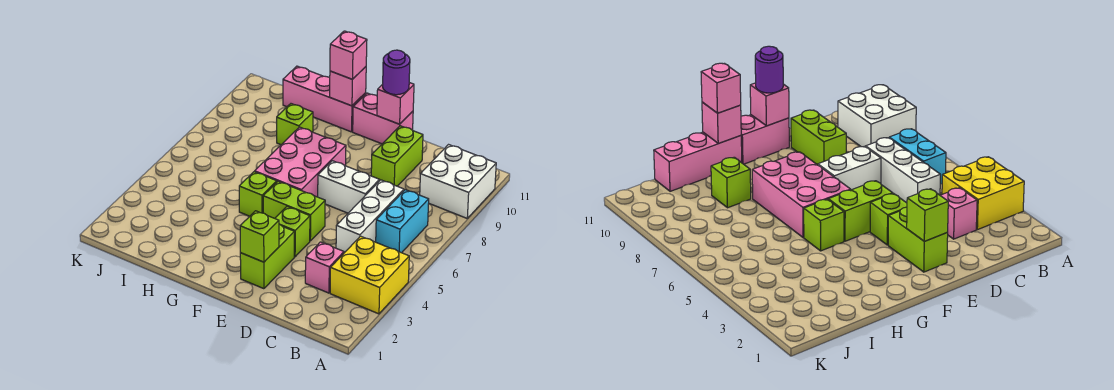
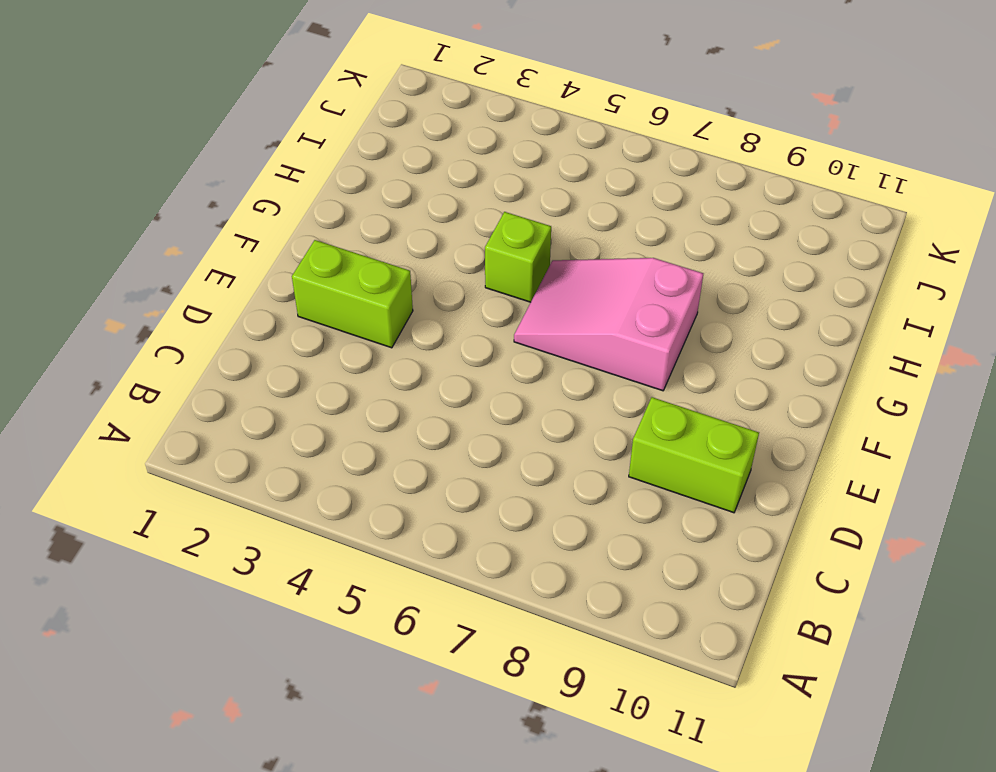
pink 2x3 slope [514,258,703,391] -> pink 2x3 brick [255,127,346,197]
none -> yellow 2x2 brick [330,236,409,314]
none -> white 2x2 brick [420,145,496,218]
none -> cyan 1x2 brick [376,190,429,253]

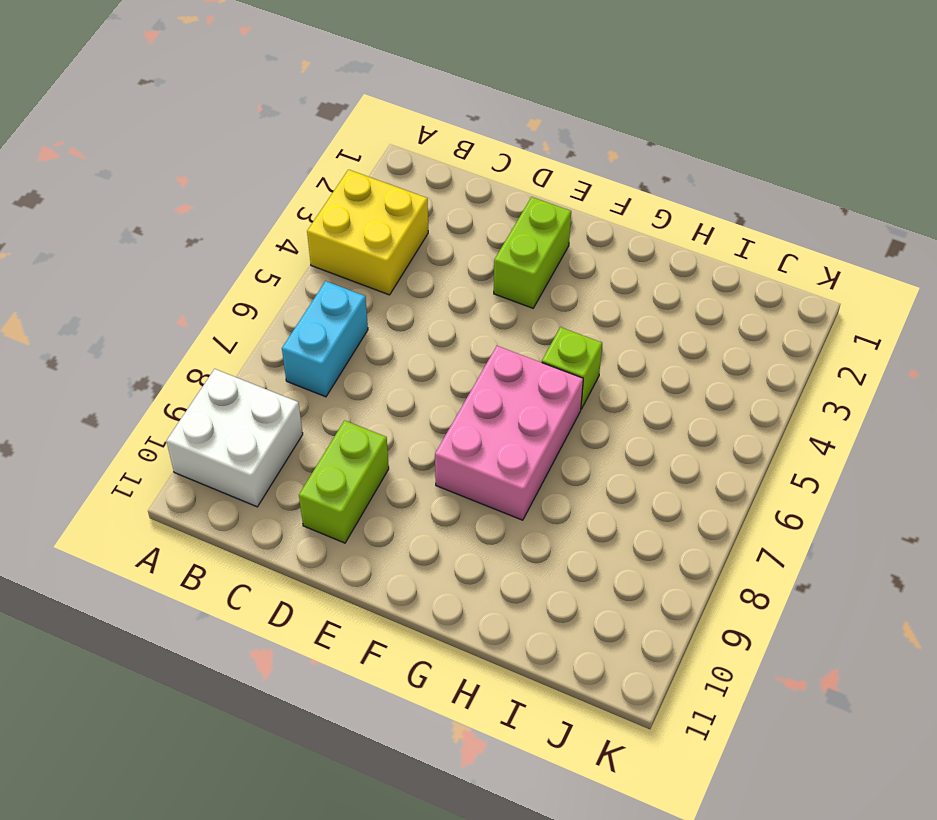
none -> pink 1x1 brick [305,242,344,293]
none -> white 1x3 brick [336,180,404,253]
none -> white 1x2 brick [318,161,379,213]

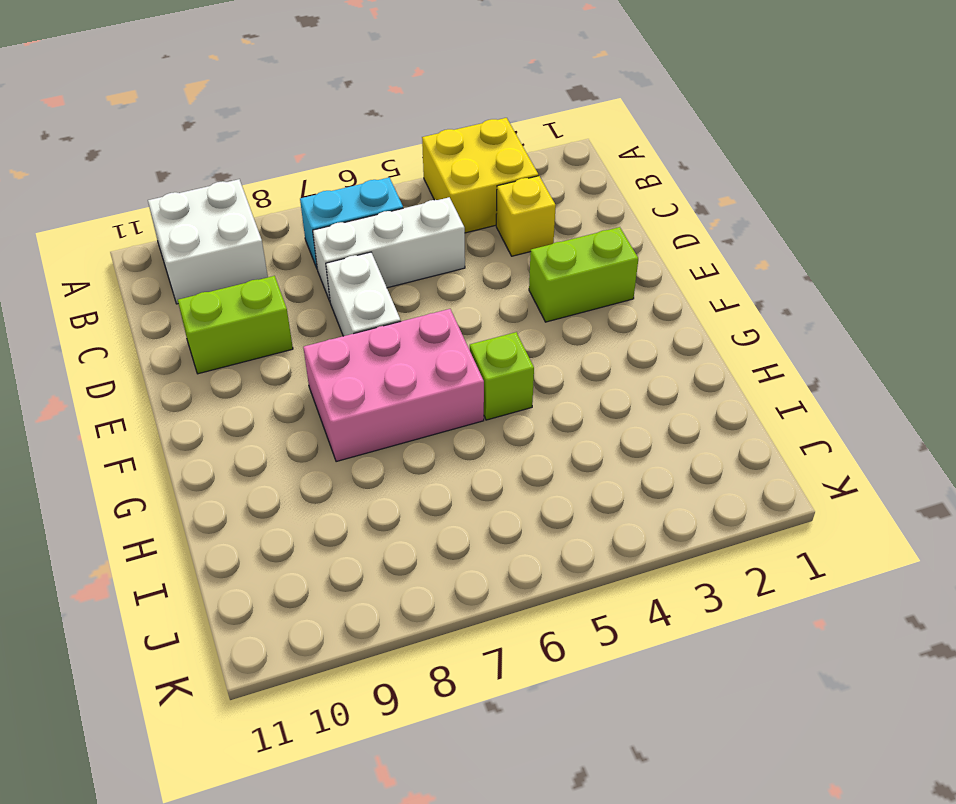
yellow 1x1 brick [496,176,556,256] -> pink 1x1 brick [305,242,344,293]
none -> lime 1x1 brick [275,207,310,257]
none -> lime 1x2 brick [263,181,325,241]
none -> pink 1x2 brick [353,93,413,144]

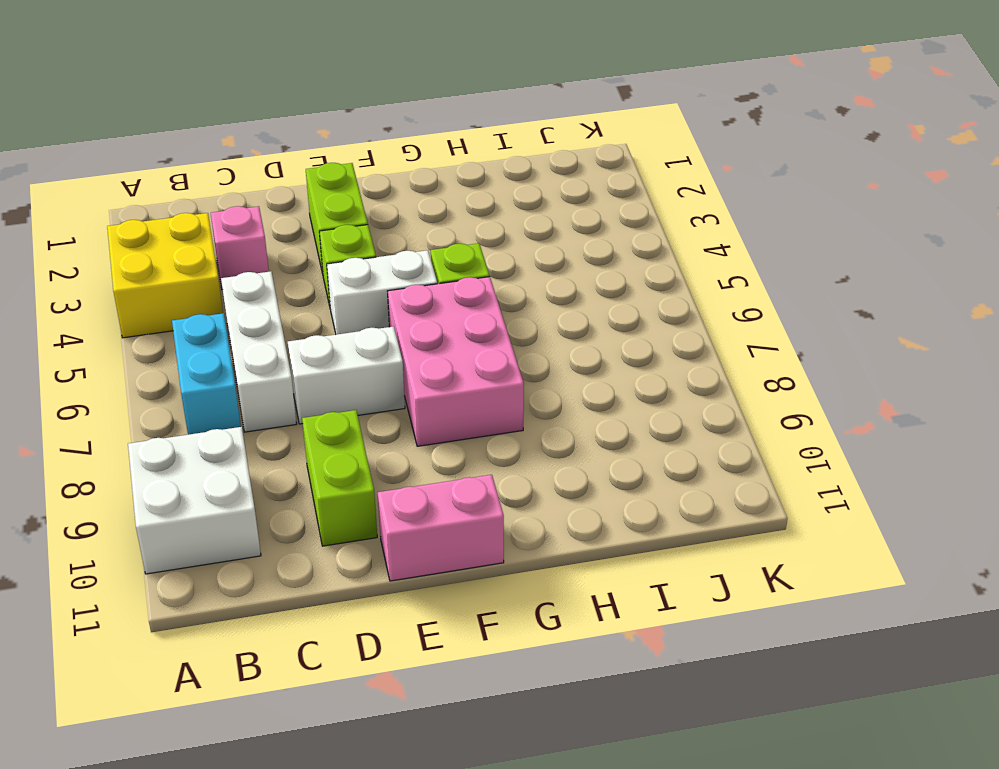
white 1x2 brick [327,250,437,334] -> lime 1x2 brick [263,181,325,241]
none -> pink 1x3 brick [283,66,366,132]
none -> lime 1x1 brick [277,104,313,145]
none -> lime 1x1 brick [240,211,279,262]

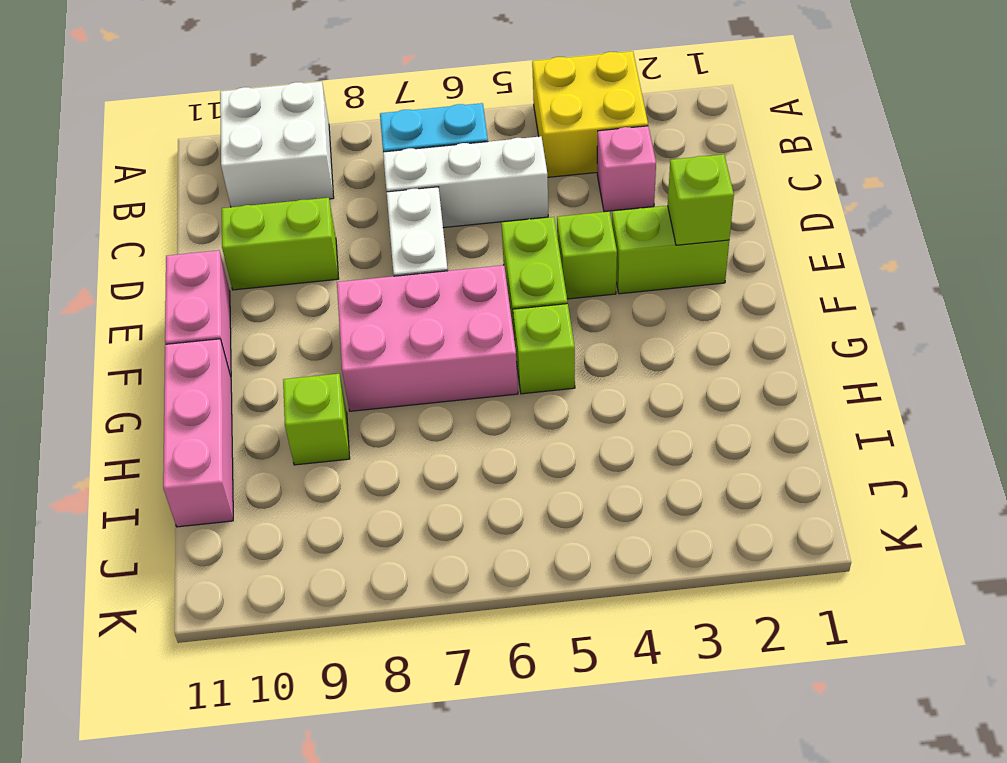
none -> pink 1x1 brick [377,83,414,124]
none -> pink 1x1 brick [330,67,366,106]
none -> purple 1x1 round brick [383,50,410,95]

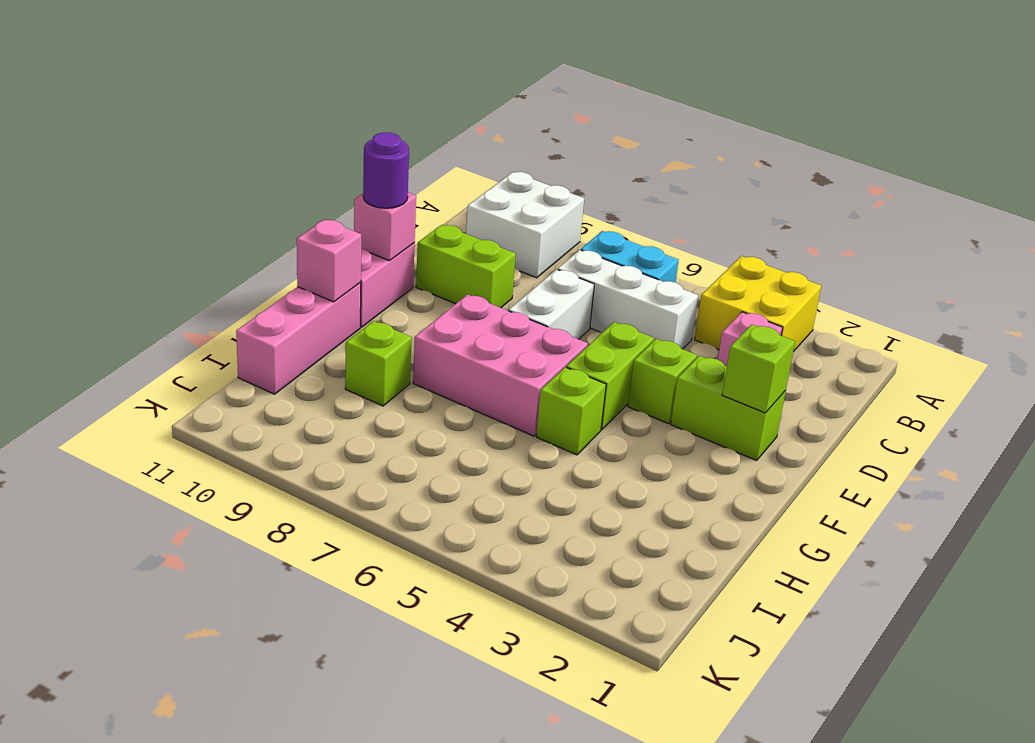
none -> pink 1x1 brick [330,31,367,79]

